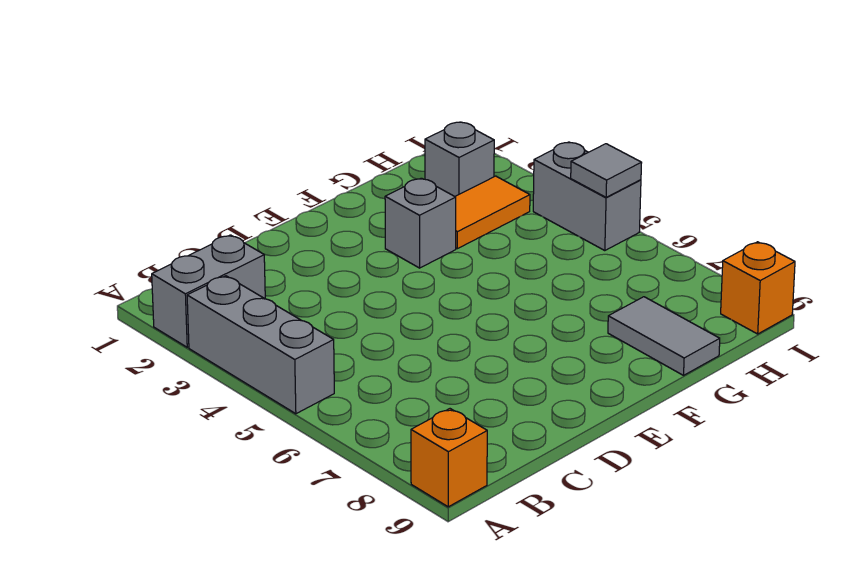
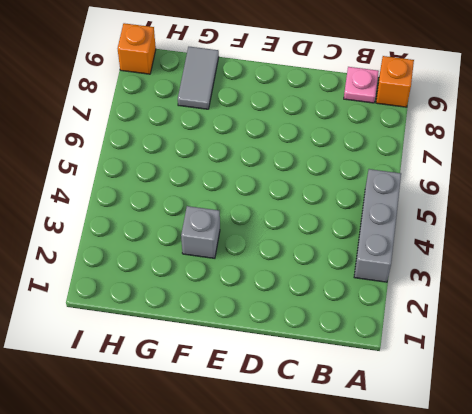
pink 1x1 plate [344,67,379,103] -> none
none -> grey 1x2 brick [152,235,265,347]
none -> orange 1x2 tile [455,176,530,249]

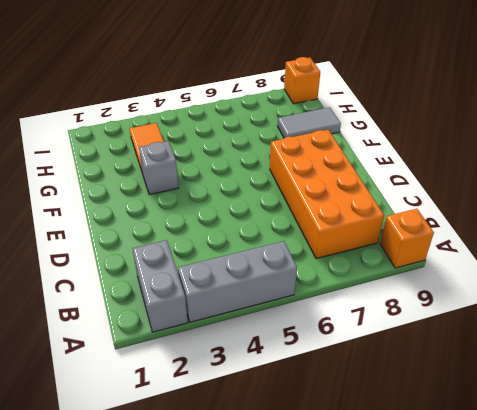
orange 2x4 brick [270,130,384,259] -> none
none -> grey 1x1 brick [425,122,494,196]
none -> grey 1x2 brick [533,142,641,251]

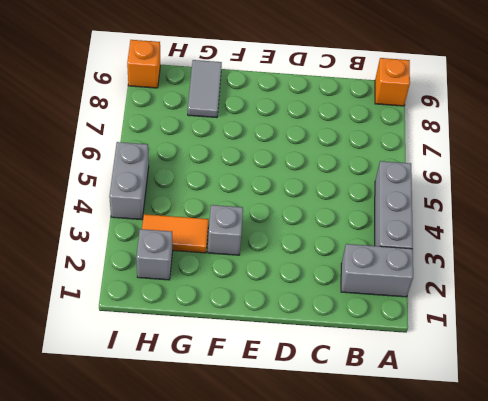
none -> grey 1x1 tile [571,144,642,197]

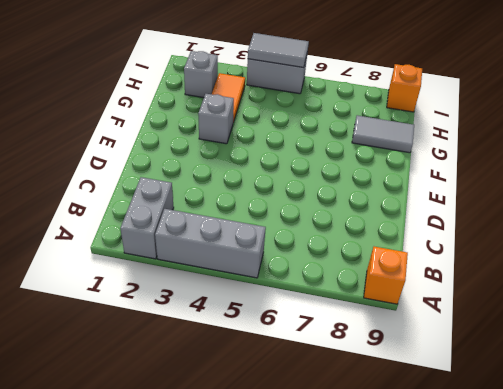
grey 1x2 tile [248,33,309,68] -> grey 1x1 tile [571,144,642,197]

